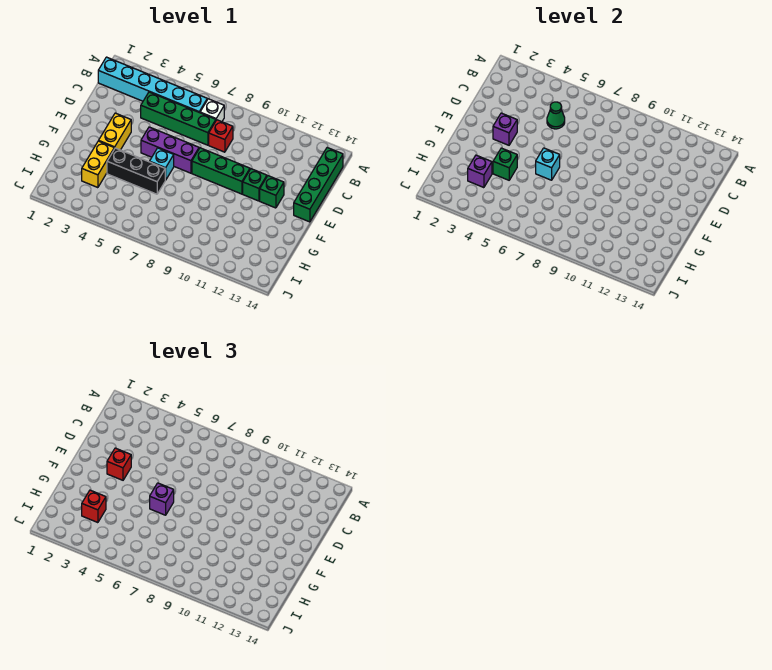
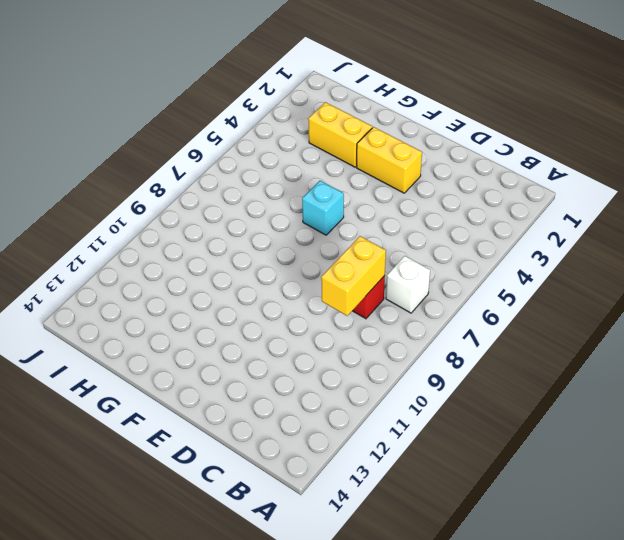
yellow 1x2 brick [321,236,386,316] -> none
none -> cyan 1x6 brick [98,57,207,113]
none -> green 1x4 brick [294,148,343,222]
none -> green 1x4 brick [141,92,216,145]

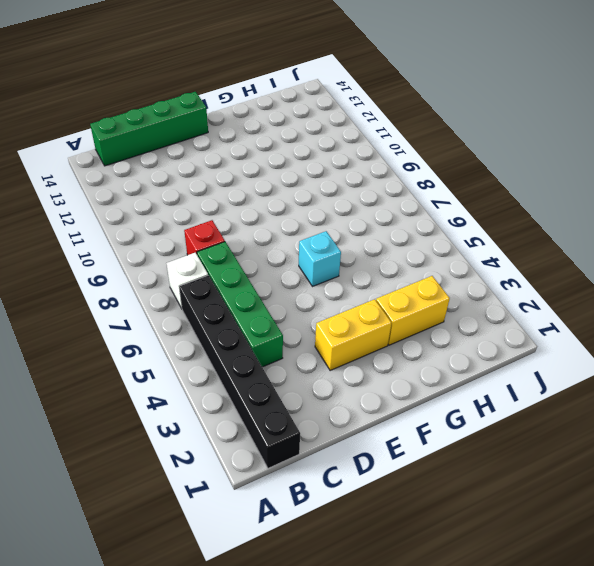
black 1x6 brick [179,275,300,468] -> cyan 1x6 brick [98,57,207,113]
none -> purple 1x3 brick [141,127,199,173]
none -> green 1x3 brick [192,148,250,194]
none -> green 1x1 brick [243,169,267,201]

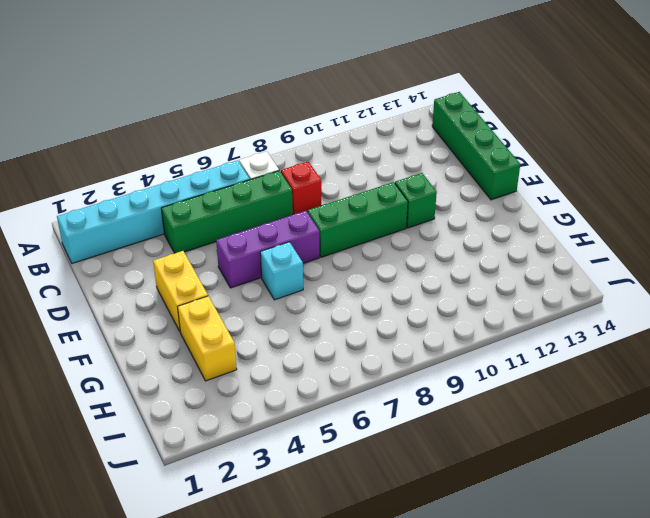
none -> green 1x1 brick [260,176,284,208]
none -> black 1x3 brick [107,148,165,194]
none -> green 1x1 cone [547,102,565,129]

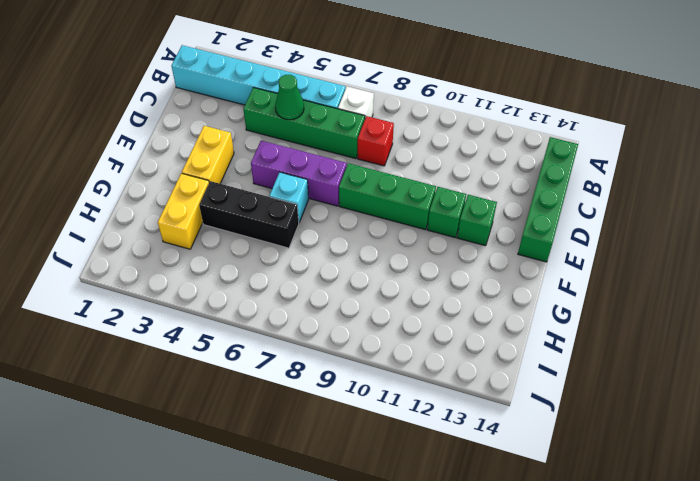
none -> purple 1x1 brick [493,113,517,145]
none -> cyan 1x1 brick [536,148,560,180]
none -> green 1x1 brick [493,148,517,180]

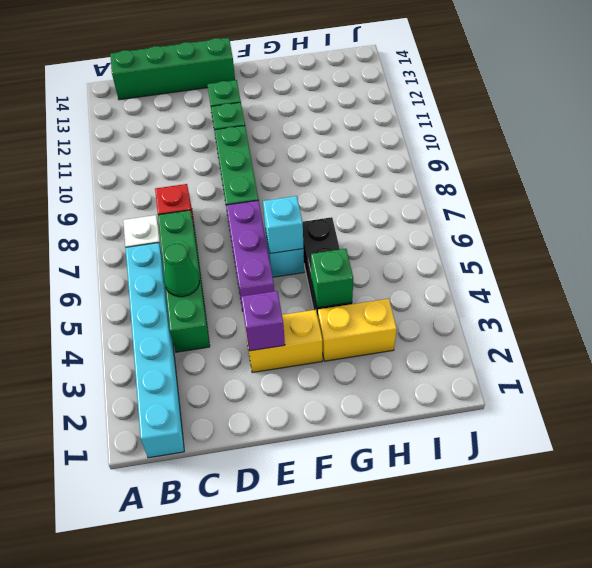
none -> purple 1x1 brick [468,155,492,188]
none -> red 1x1 brick [107,448,131,480]
none -> purple 1x1 brick [150,483,174,515]

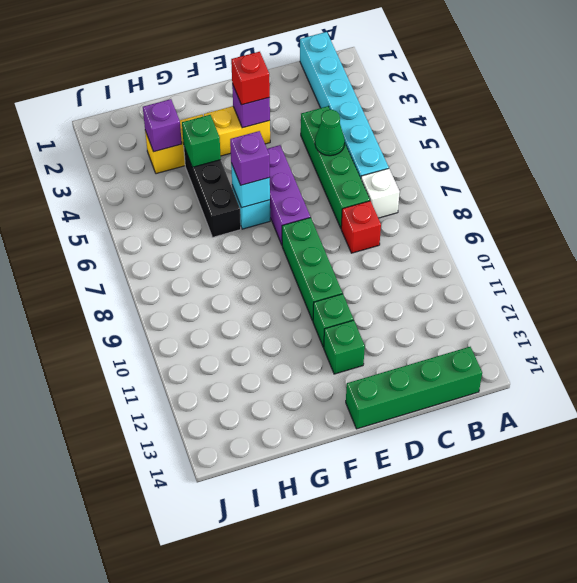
none -> red 1x1 brick [82,490,106,523]

